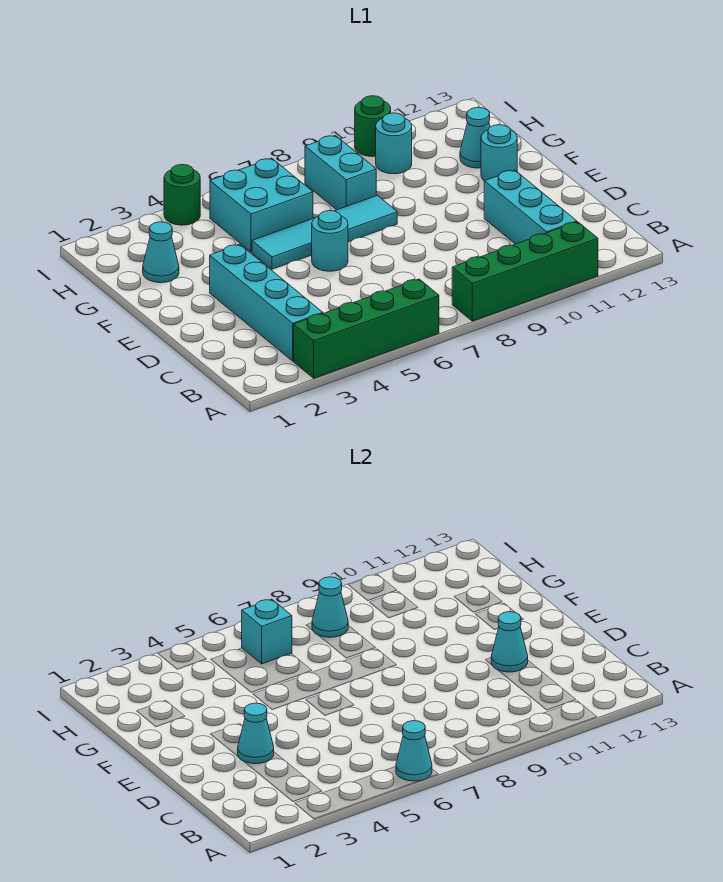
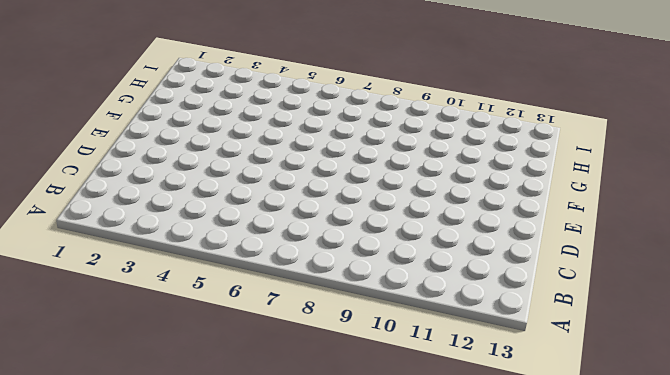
none -> green 1x4 brick [294,279,439,378]
none -> green 1x4 brick [452,222,598,321]
none -> cyan 1x4 brick [210,244,323,361]

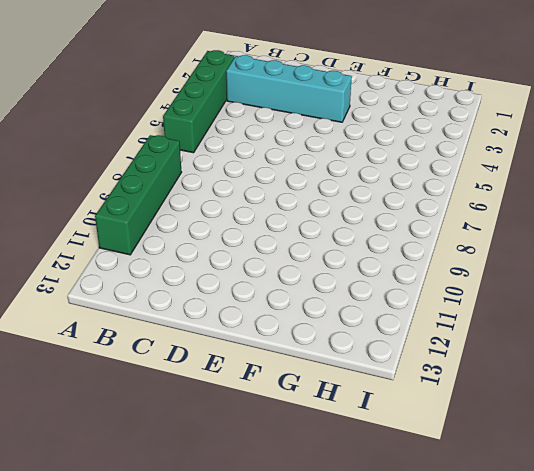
none -> cyan 1x3 brick [484,170,577,244]
none -> cyan 1x1 round brick [312,211,348,271]
none -> cyan 1x4 tile [252,195,397,269]

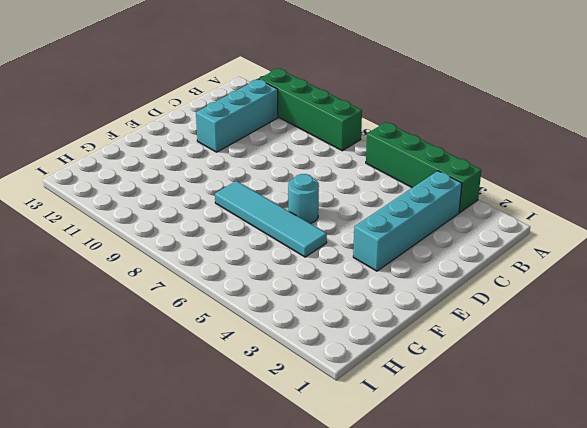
none -> cyan 1x1 round brick [481,125,517,181]
none -> cyan 1x1 cone [143,222,179,283]
none -> cyan 2x2 brick [210,158,313,252]

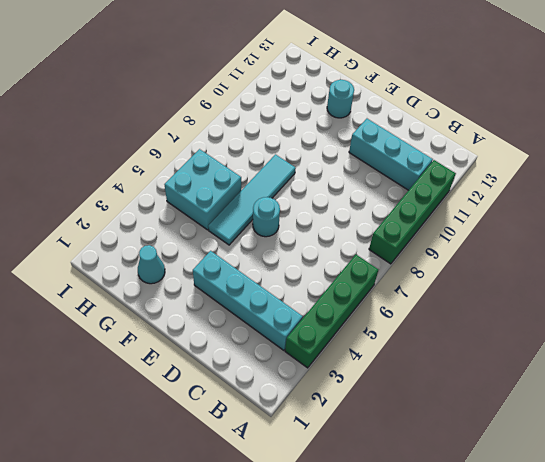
none -> cyan 1x2 brick [305,135,376,210]
none -> cyan 1x1 cone [460,107,490,168]
none -> cyan 1x1 round brick [376,113,412,174]

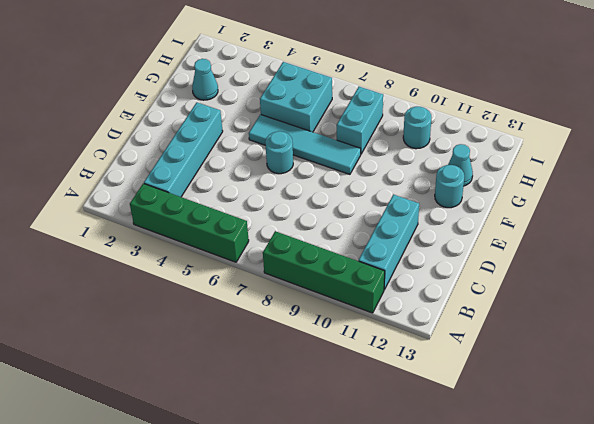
none -> green 1x1 round brick [164,164,200,225]
none -> green 1x1 round brick [355,96,391,157]
none -> cyan 1x1 cone [396,721,432,781]

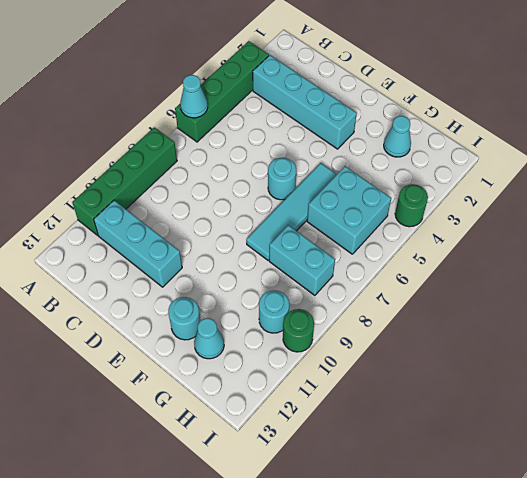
none -> cyan 1x1 cone [238,703,274,764]
none -> cyan 1x1 cone [491,612,528,672]
none -> cyan 1x1 brick [242,599,292,664]

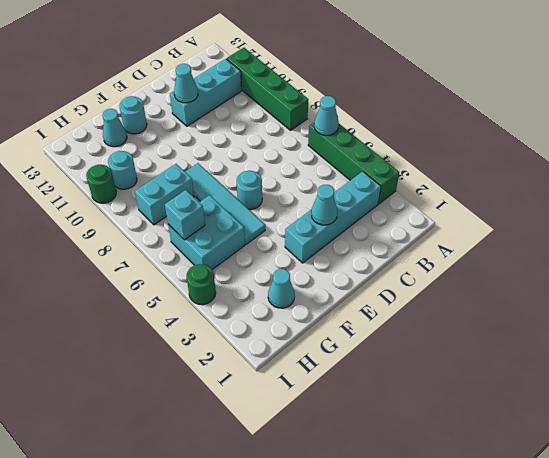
none -> cyan 1x1 cone [312,577,348,637]

